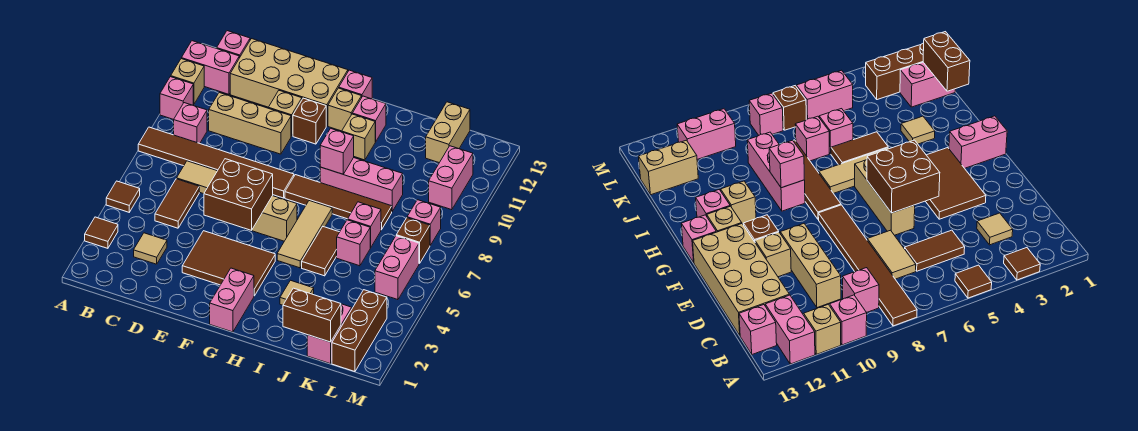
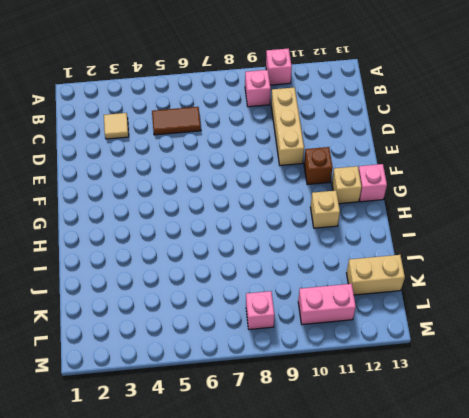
none -> brown 1x1 tile [85,217,118,248]
none -> brown 1x1 tile [106,181,140,212]
none -> brown 1x6 tile [138,127,294,198]
none -> tan 1x1 brick [171,59,204,105]

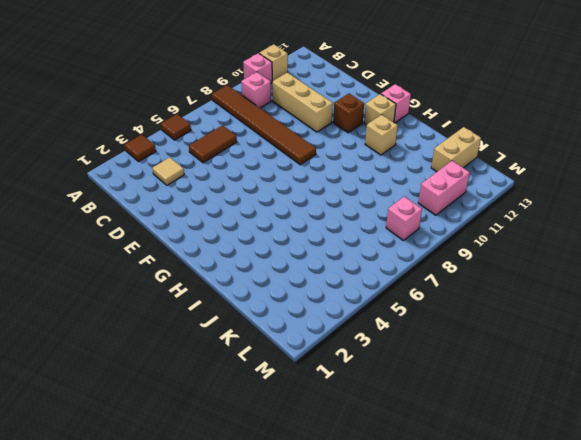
none -> pink 1x2 brick [181,41,239,94]
none -> pink 1x1 brick [217,31,250,58]
none -> tan 1x2 tile [177,161,217,194]
none -> tan 2x4 brick [230,39,348,126]

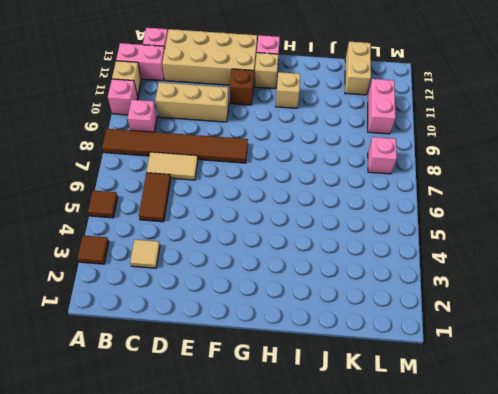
none -> brown 2x3 tile [182,231,275,296]
none -> tan 1x3 brick [252,196,297,241]
none -> tan 1x1 brick [268,91,302,136]
none -> pink 1x2 brick [210,268,254,332]

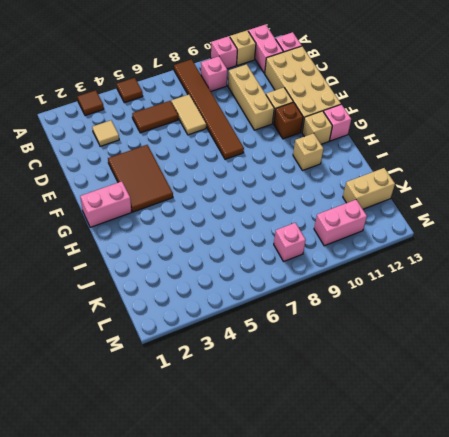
none -> tan 1x3 brick [252,196,297,241]
none -> brown 1x4 tile [285,175,392,230]
none -> tan 1x3 tile [277,201,332,268]
none -> pink 1x3 brick [320,158,403,211]

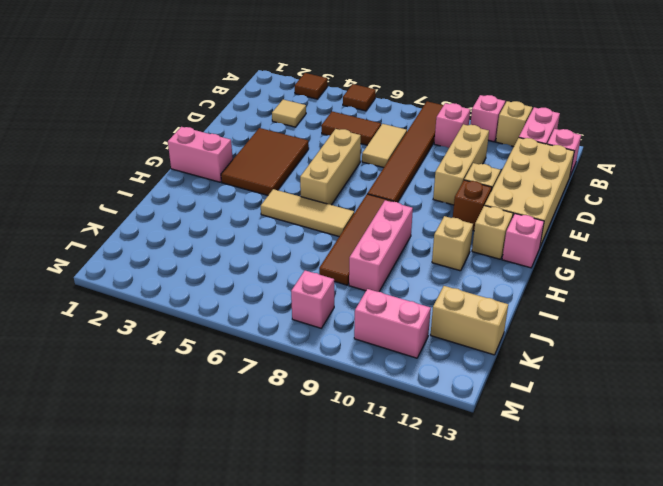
none -> pink 1x1 brick [352,96,386,142]
none -> tan 1x1 tile [280,280,314,305]
none -> brown 1x2 tile [302,227,339,276]
none -> pink 1x1 brick [337,220,370,266]

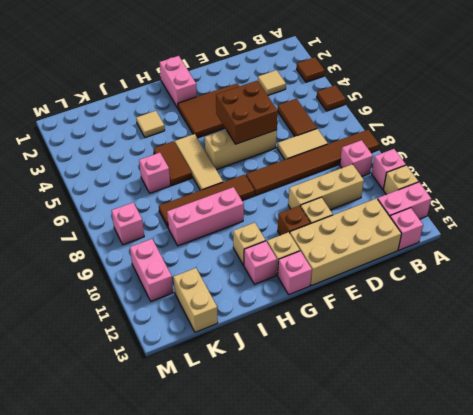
none -> pink 1x1 brick [348,202,381,248]
none -> pink 1x2 brick [307,304,352,364]
none -> brown 1x3 brick [332,290,387,372]
none -> pink 1x2 brick [375,236,419,300]

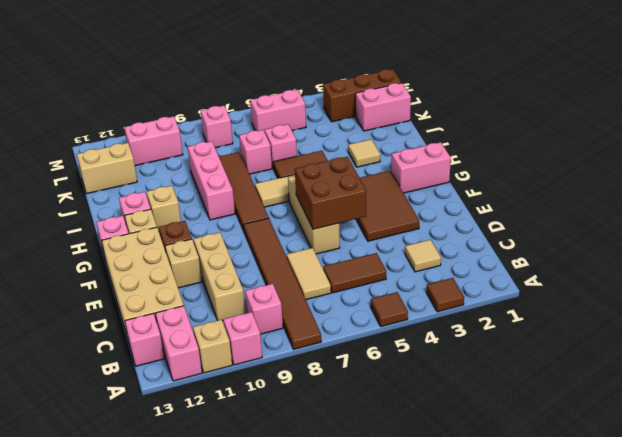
none -> brown 1x1 brick [396,218,430,264]
none -> pink 1x1 brick [320,128,354,174]
none -> brown 1x2 brick [283,288,341,342]

